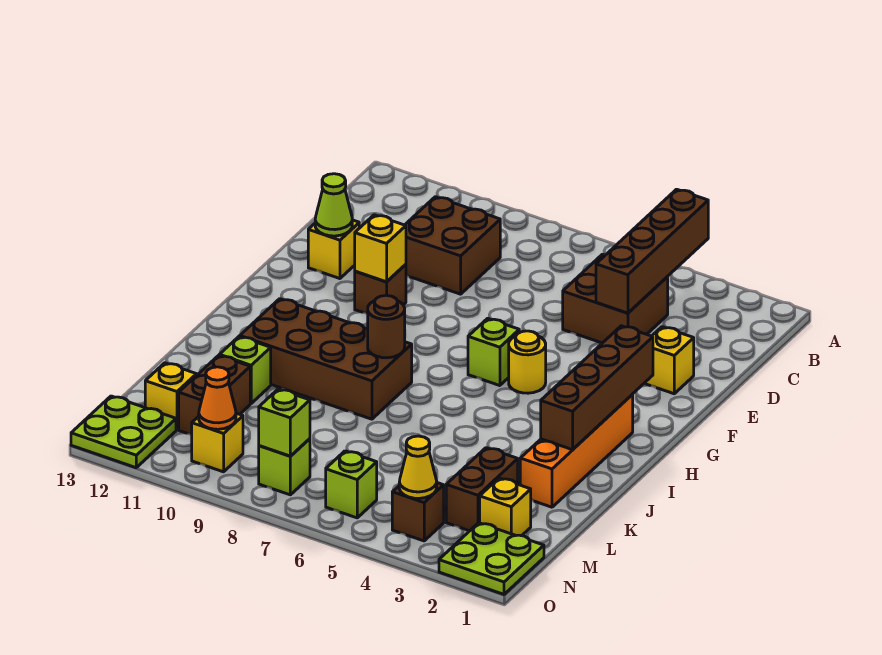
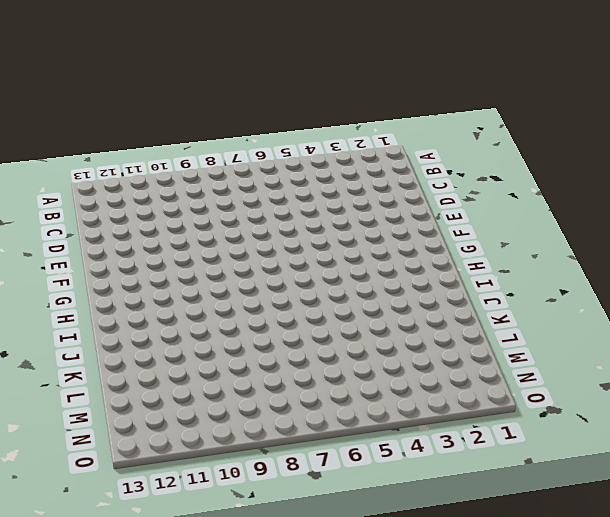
none -> brown 2x2 brick [563,254,668,343]
none -> brown 2x2 brick [405,197,500,294]
none -> yellow 1x1 brick [644,327,694,394]

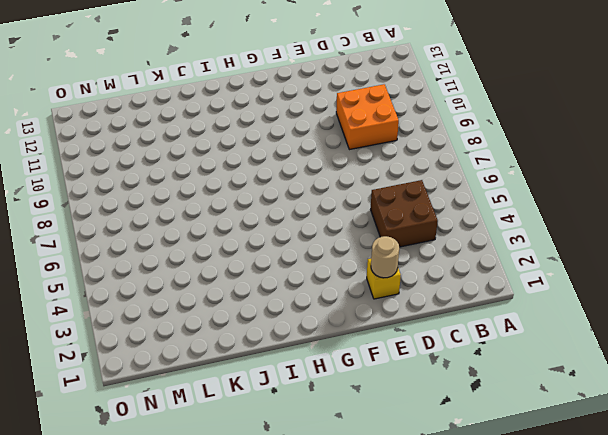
orange 2x2 brick [336,84,399,150] -> brown 2x2 brick [405,197,500,294]
tan 1x1 round brick [371,236,399,278] -> none
none -> yellow 1x1 brick [308,220,359,279]
none -> brown 1x1 brick [355,264,406,314]
none -> yellow 1x1 round brick [509,331,546,393]

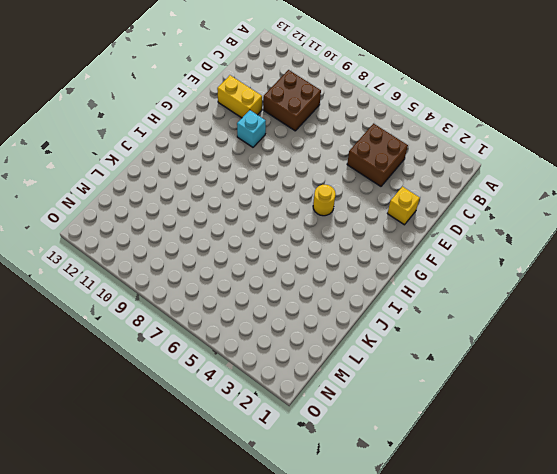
yellow 1x2 brick [217,75,262,118] -> yellow 1x1 brick [308,220,359,279]
cyan 1x1 brick [237,110,266,147] -> brown 1x1 brick [355,264,406,314]
none -> lime 1x1 brick [468,318,519,386]
none -> orange 1x4 brick [520,395,633,507]
none -> brown 2x4 brick [240,299,412,419]

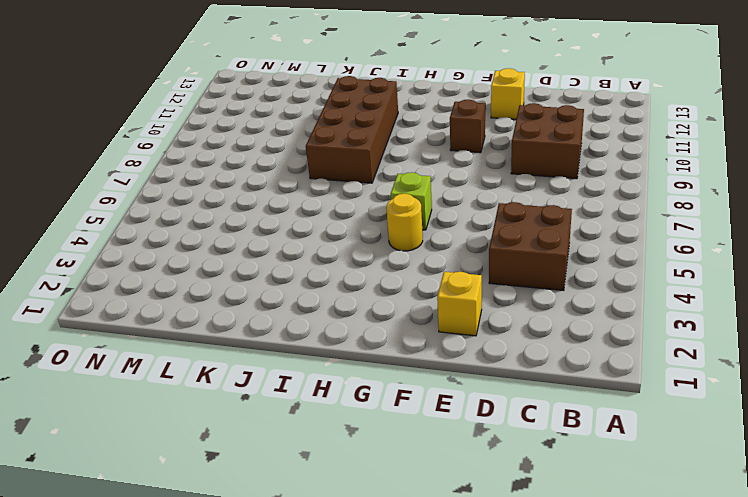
none -> orange 1x4 brick [520,395,633,507]
none -> lime 1x1 brick [219,337,271,403]
none -> brown 1x2 brick [446,448,518,531]

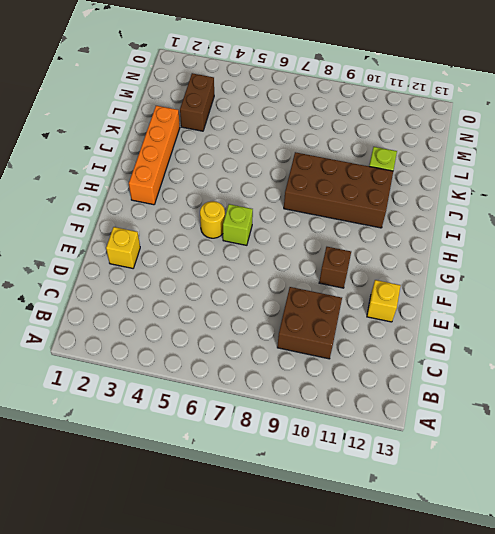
none -> brown 2x2 brick [563,254,668,343]
none -> brown 1x2 brick [179,355,250,435]
none -> yellow 1x1 brick [480,478,531,536]

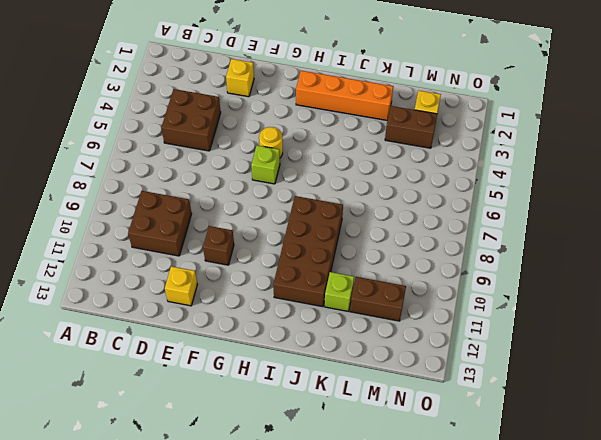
none -> yellow 1x1 brick [145,363,197,430]
none -> lime 2x2 plate [439,523,544,594]
none -> brown 1x1 brick [392,483,444,541]

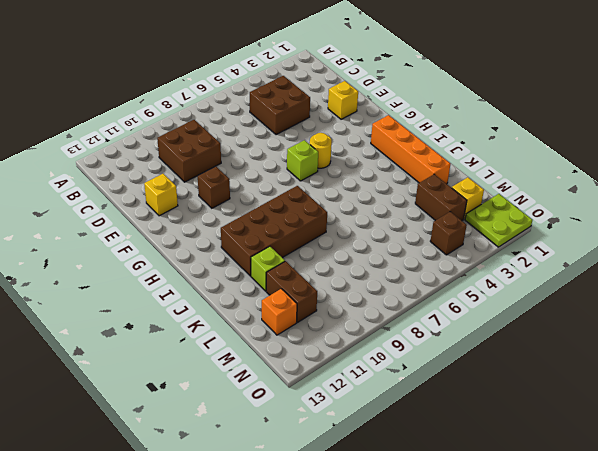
orange 1x1 brick [262,289,297,335] -> yellow 1x1 brick [145,363,197,430]
none -> lime 1x1 brick [326,451,377,518]
none -> lime 1x1 brick [259,439,310,495]
none -> yellow 1x1 brick [192,413,243,472]

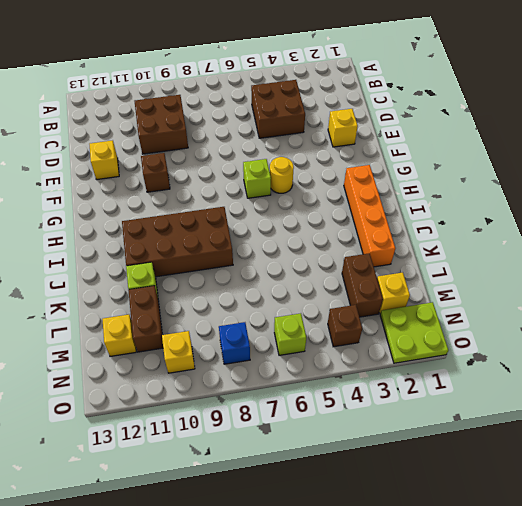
blue 1x1 brick [219,322,250,364] -> lime 1x1 brick [259,439,310,495]
none -> lime 2x2 plate [71,396,176,468]
none -> brown 1x4 brick [596,189,708,313]
none -> lime 1x1 cone [315,174,352,236]

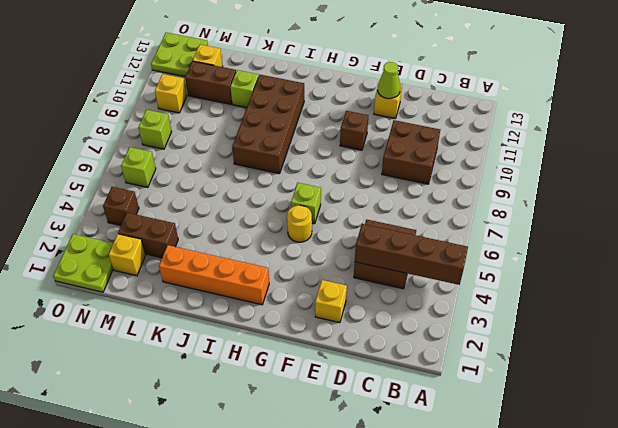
none -> yellow 1x1 brick [355,215,406,282]
none -> brown 1x4 brick [541,326,653,450]
none -> brown 1x1 round brick [368,295,405,358]

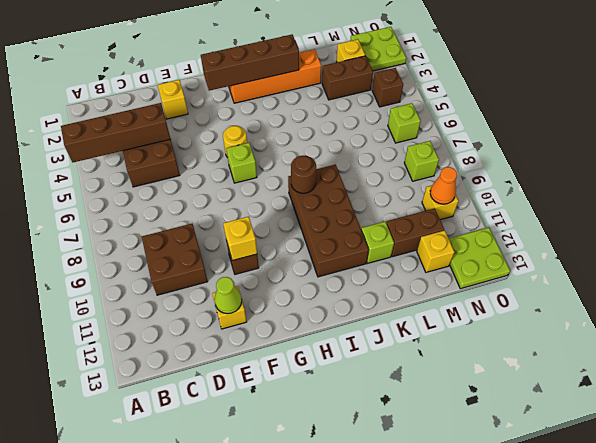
none -> yellow 1x1 cone [399,436,437,498]
none -> lime 1x1 brick [259,389,310,456]

